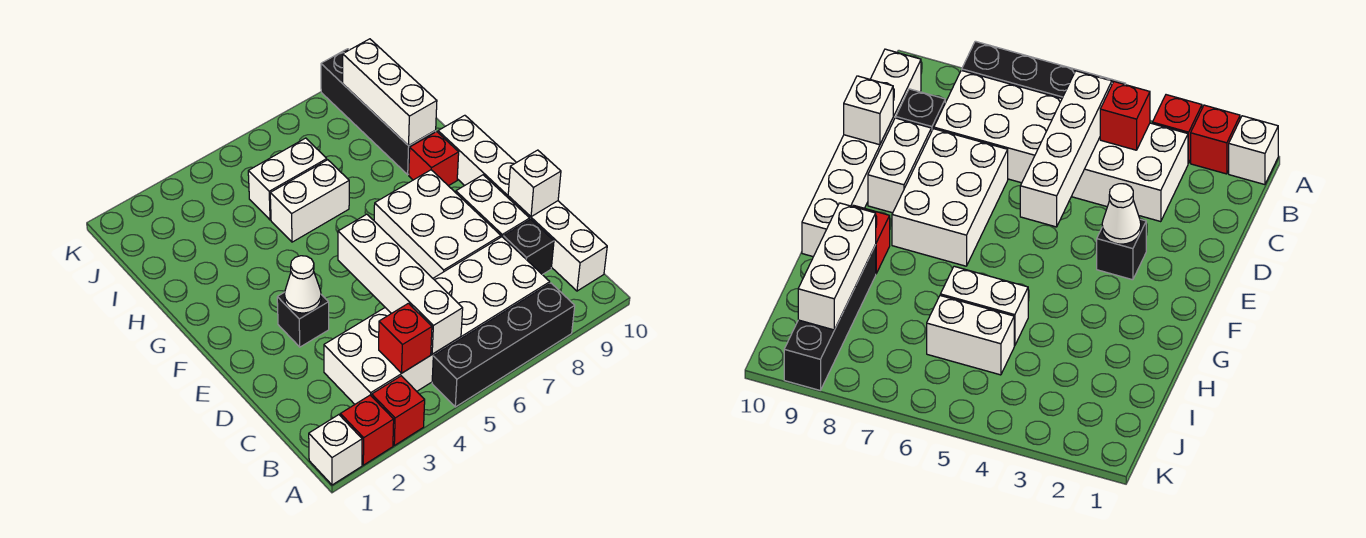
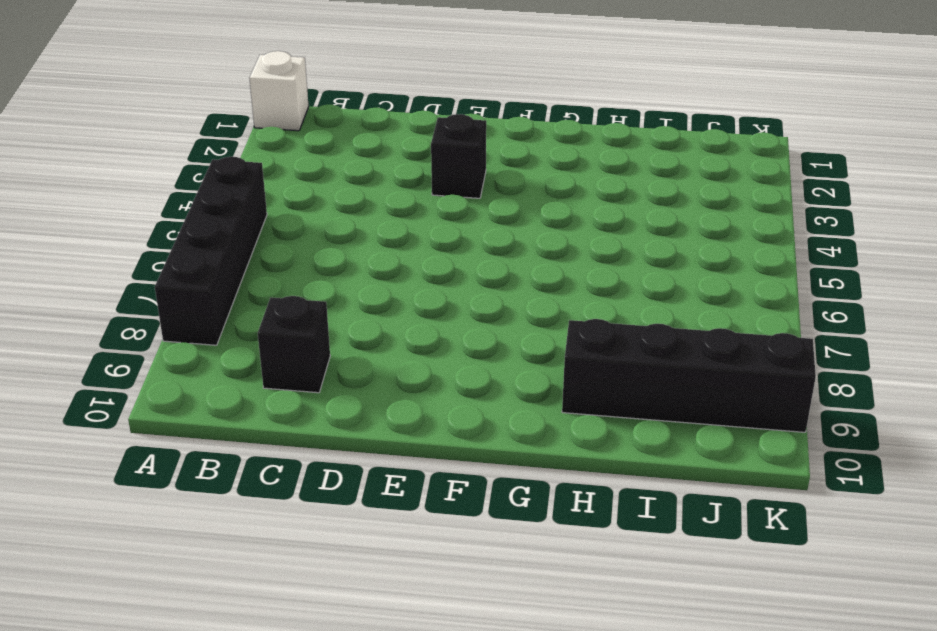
none -> red 1x1 brick [340,395,394,465]
none -> red 1x1 brick [372,376,425,445]
none -> white 2x6 brick [324,237,550,404]

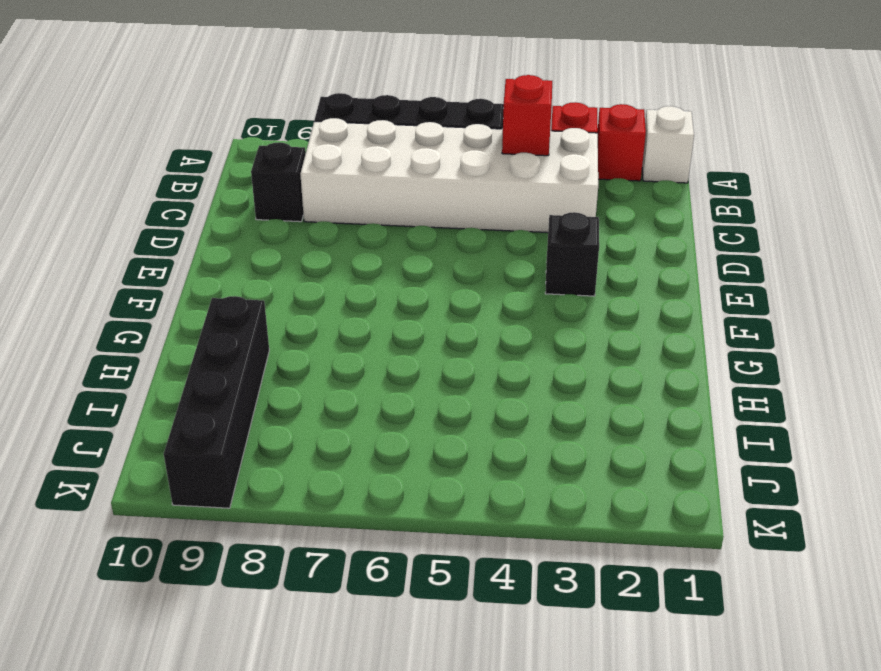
none -> white 1x6 brick [438,115,607,291]
none -> white 2x3 brick [374,170,501,278]
none -> white 1x2 brick [456,175,530,237]

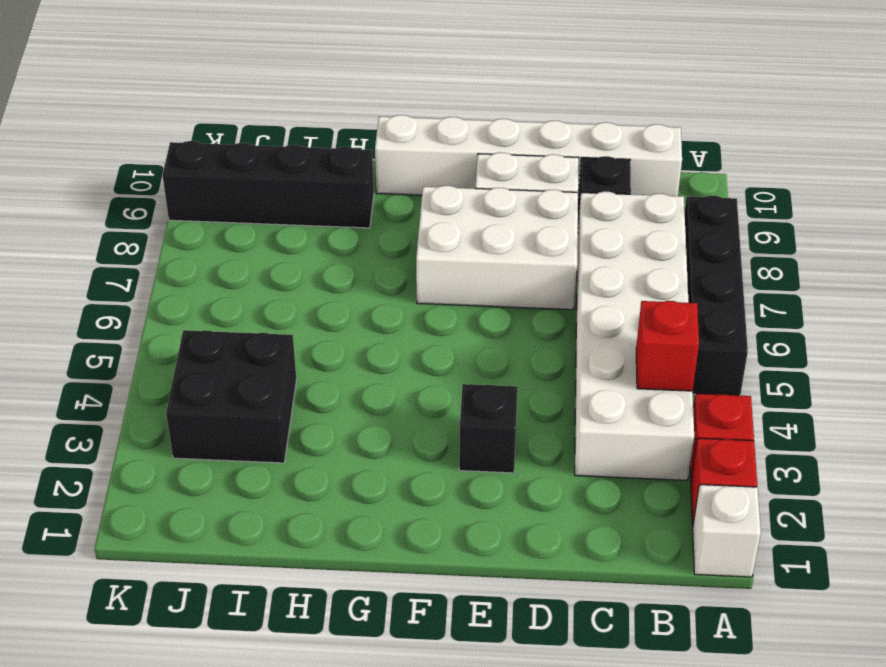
black 2x2 brick [166,330,297,463] -> none
none -> red 1x1 brick [409,132,459,186]
none -> white 1x2 brick [270,160,349,242]
none -> white 1x2 brick [248,138,327,220]

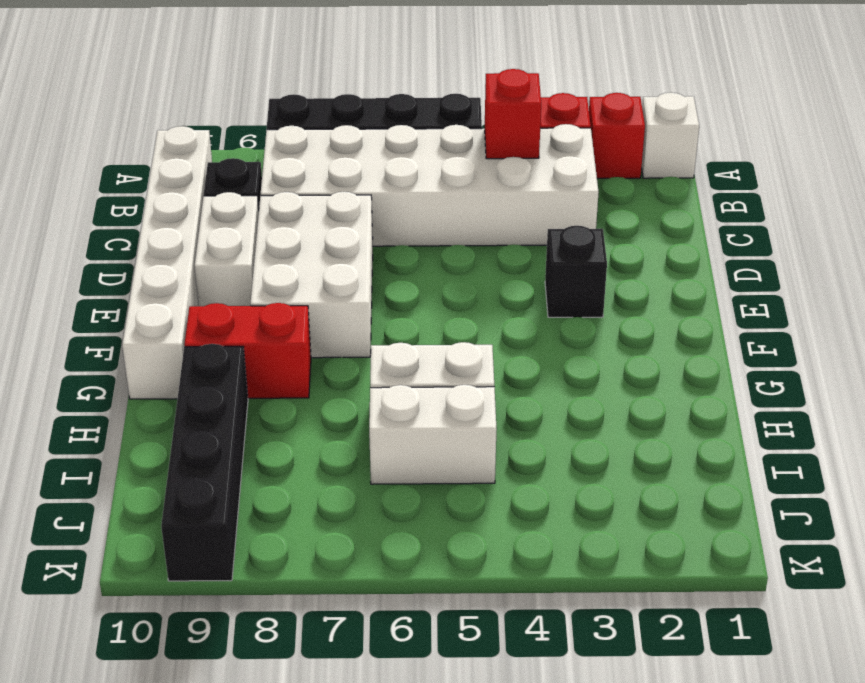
red 1x2 brick [184,303,311,398] -> red 1x1 brick [409,132,459,186]
none -> white 1x4 brick [338,214,463,354]
none -> white 1x1 brick [508,150,561,217]
none -> white 1x1 cone [284,256,321,313]

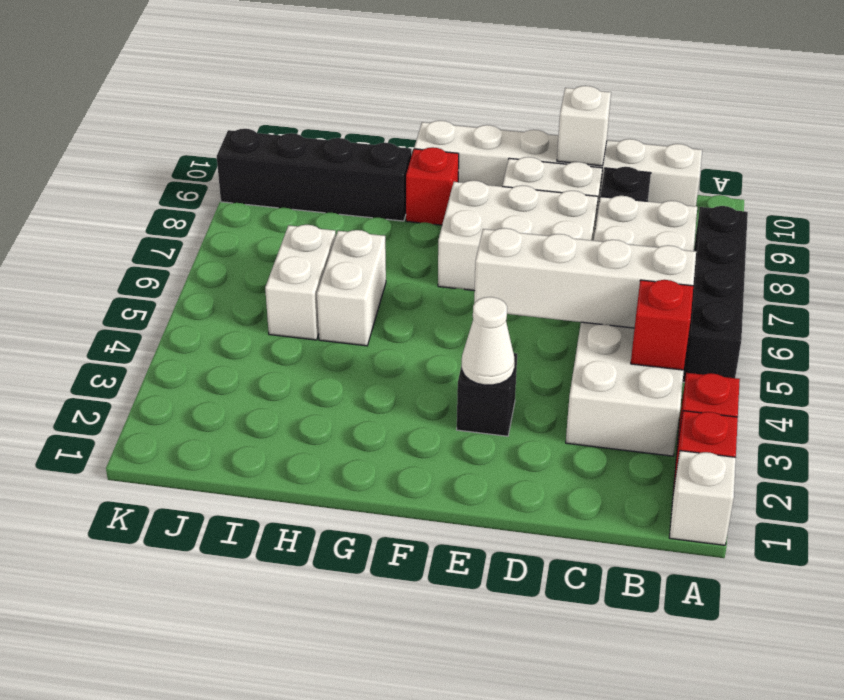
none -> white 1x3 brick [343,39,437,146]

